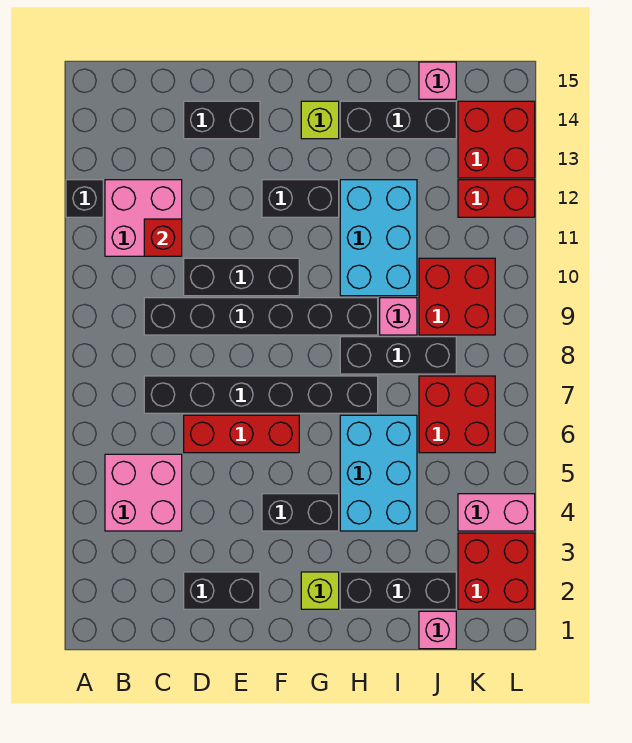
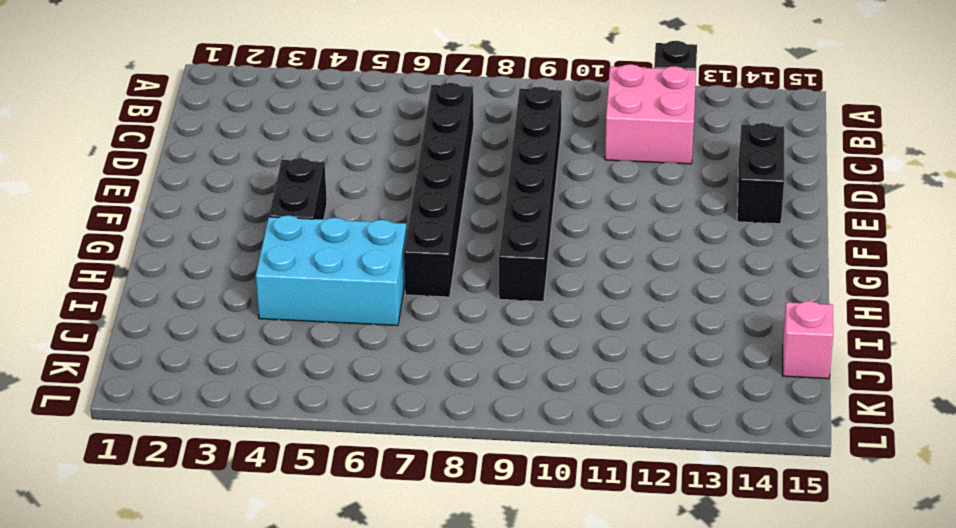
none -> pink 2x2 brick [105,454,182,531]
none -> black 1x2 brick [184,572,260,609]
none -> red 1x3 brick [184,415,299,453]

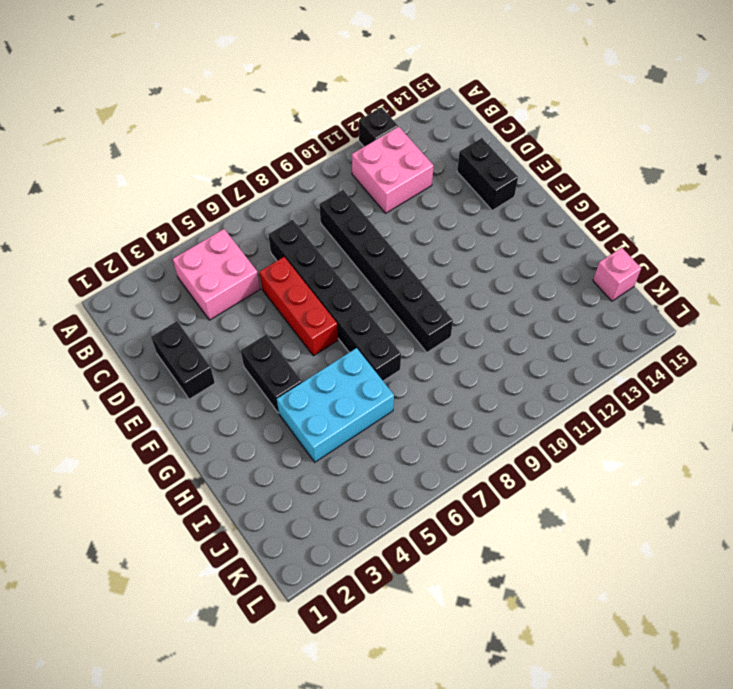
none -> black 1x3 brick [184,258,299,296]
none -> black 1x2 brick [262,180,339,217]
none -> lime 1x1 brick [301,572,339,609]

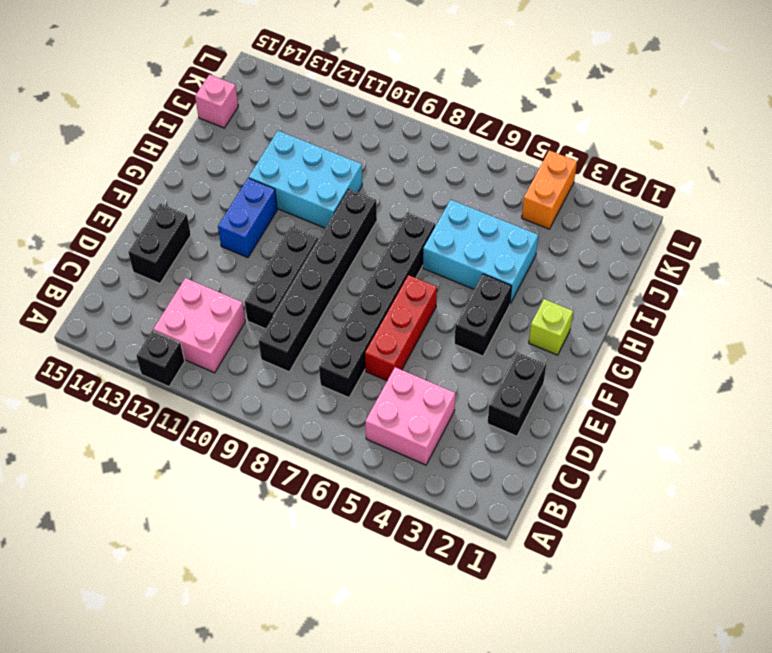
blue 1x2 brick [218,178,277,258] -> black 1x2 brick [262,180,339,217]
orange 1x2 brick [522,150,577,229] -> pink 1x2 brick [458,494,535,531]
none -> lime 1x1 brick [301,101,339,139]
none -> black 1x3 brick [340,572,456,609]
none -> black 1x3 brick [340,337,456,374]

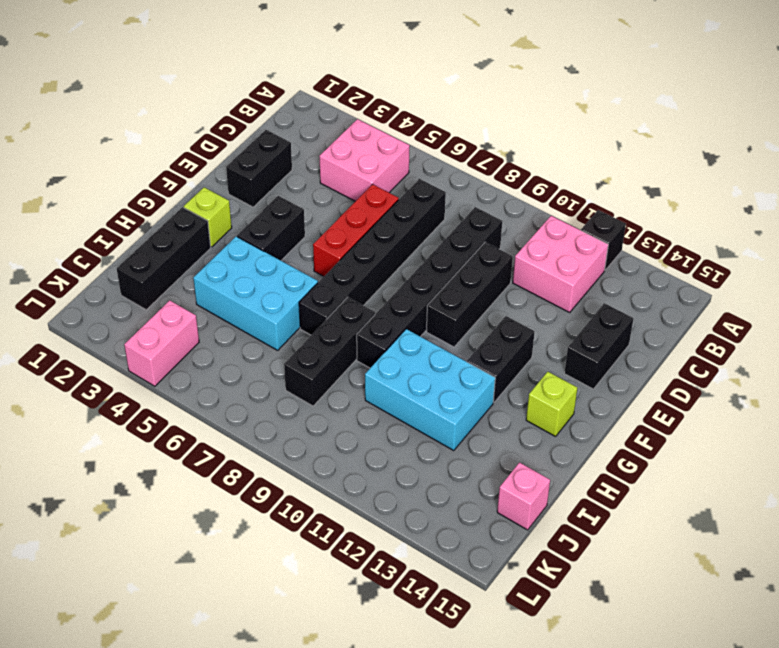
none -> black 1x3 brick [340,101,456,139]
none -> pink 1x1 brick [380,298,417,335]
none -> pink 1x1 brick [419,611,456,649]

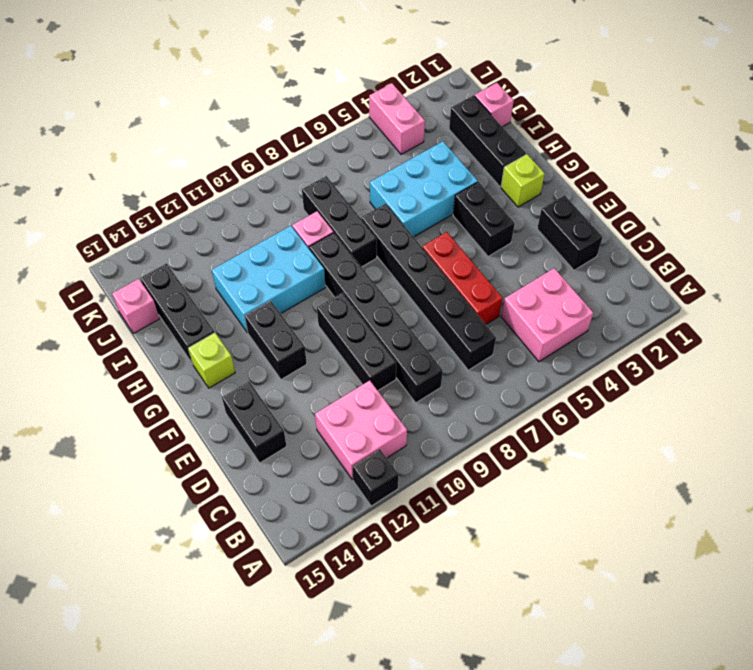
none -> red 2x2 brick [419,376,495,453]
none -> red 2x2 brick [419,258,495,335]
none -> red 2x2 brick [458,533,535,609]

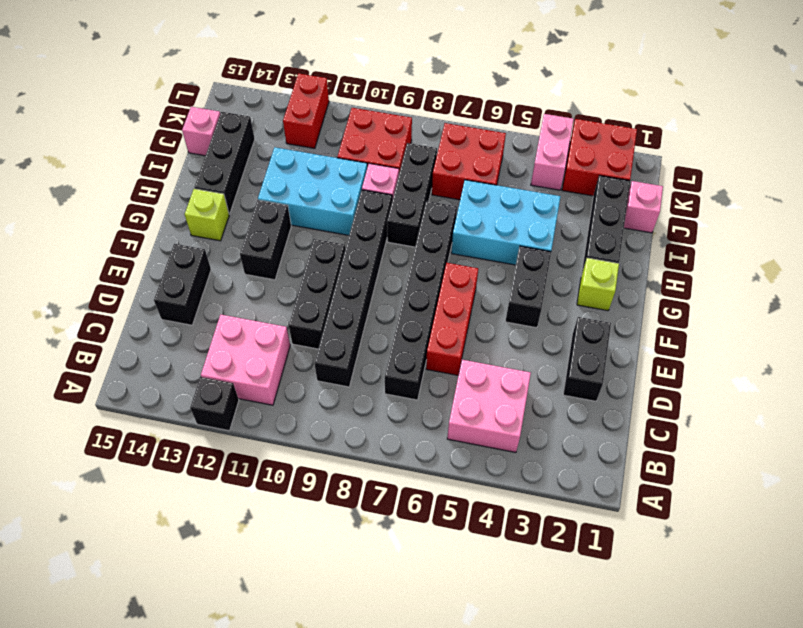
none -> red 2x2 brick [458,101,535,178]
none -> red 1x1 brick [144,219,182,256]

